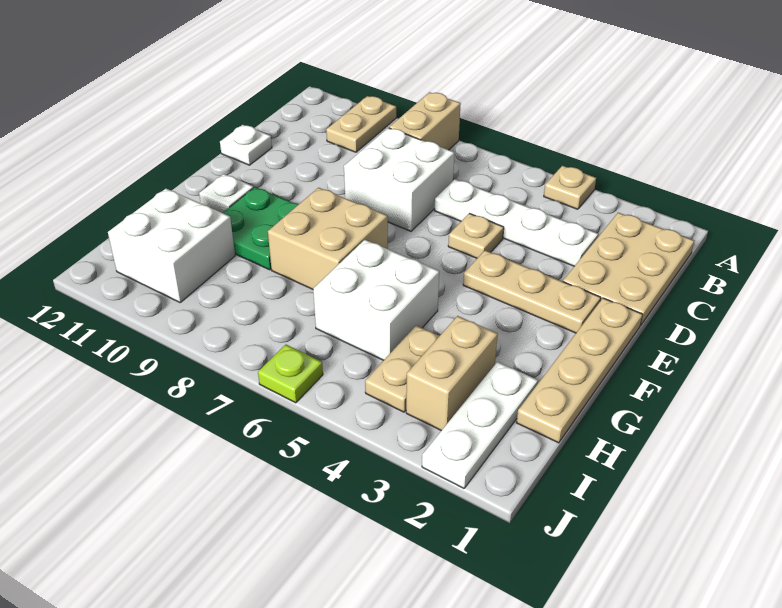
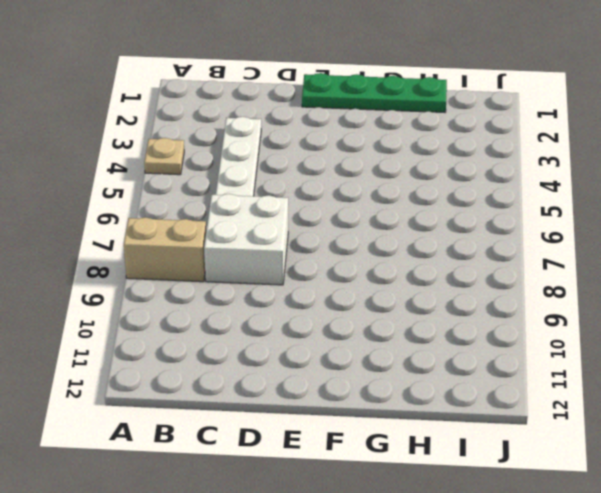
green 1x4 plate [302,73,447,112] -> tan 1x4 plate [516,298,643,443]
none -> tan 1x2 plate [326,96,396,152]
none -> tan 2x3 plate [563,213,694,325]
none -> tan 1x1 plate [448,213,504,258]

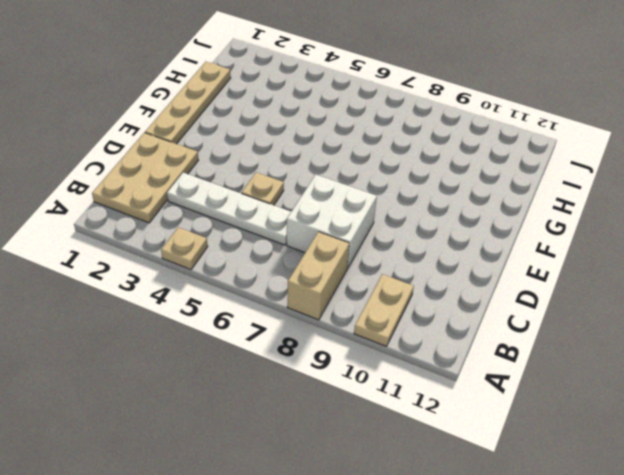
none -> white 1x1 plate [220,125,272,165]
none -> tan 1x3 plate [463,250,601,333]
none -> tan 2x2 brick [268,188,388,289]

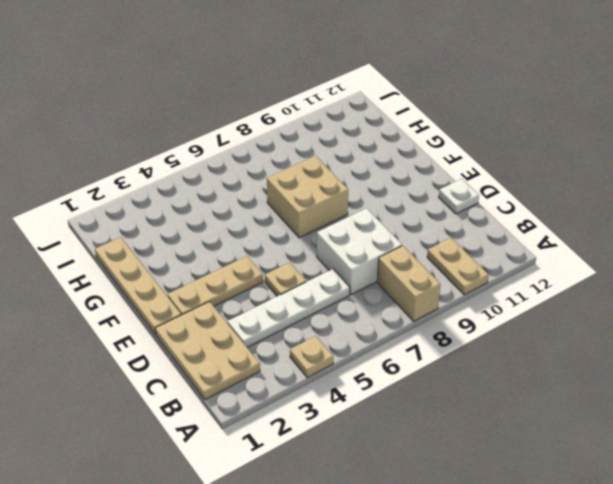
none -> green 2x2 plate [223,187,299,270]
none -> white 1x1 plate [199,174,253,213]
none -> white 2x2 brick [313,240,439,360]

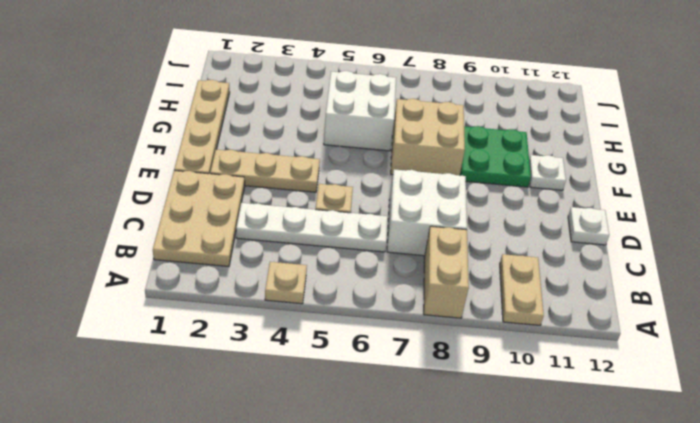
none -> white 1x3 plate [422,362,538,488]
none -> tan 1x2 brick [406,316,498,431]
none -> tan 1x2 plate [365,325,439,412]

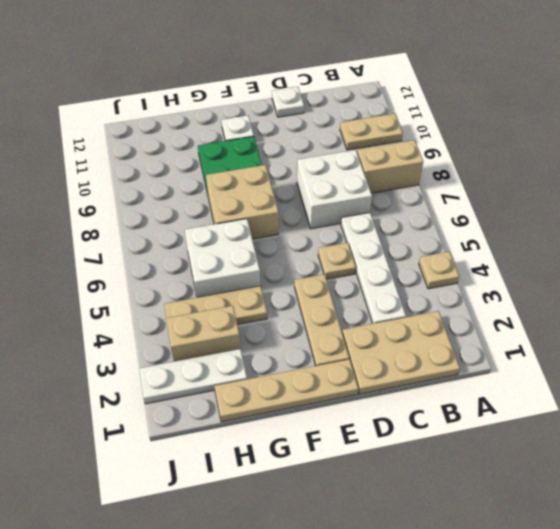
tan 1x3 plate [164,286,267,325] -> tan 1x2 plate [365,325,439,412]
none -> white 2x2 brick [108,189,235,302]
none -> lime 1x1 plate [258,345,323,403]

